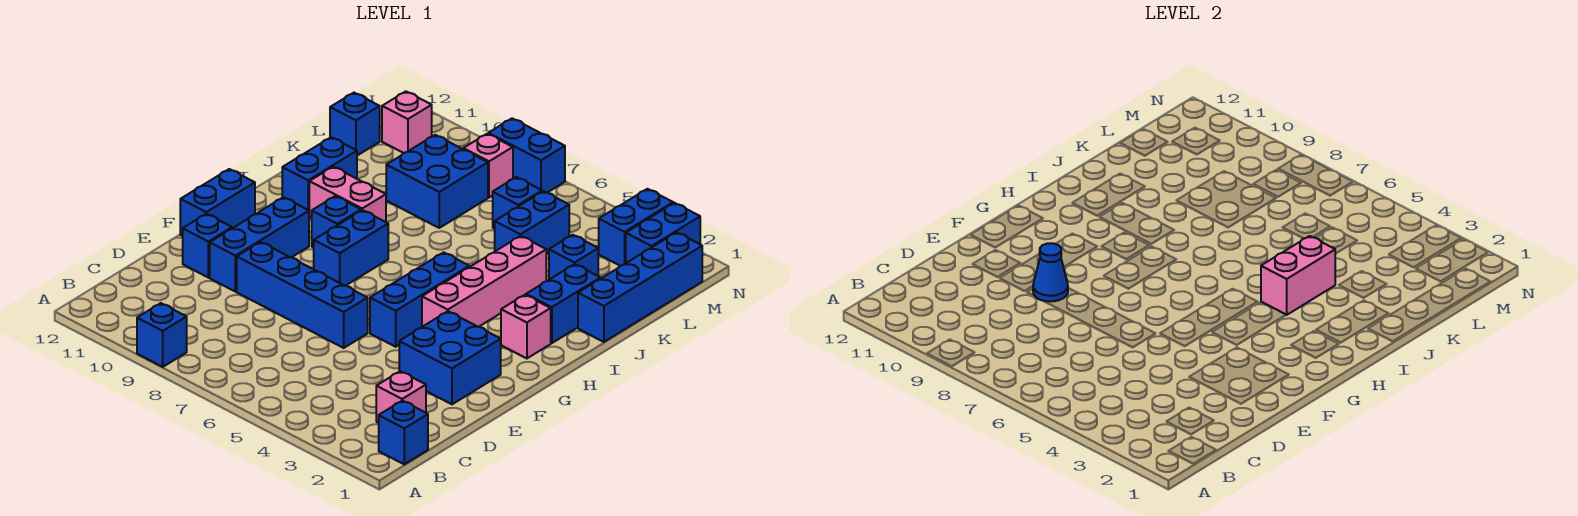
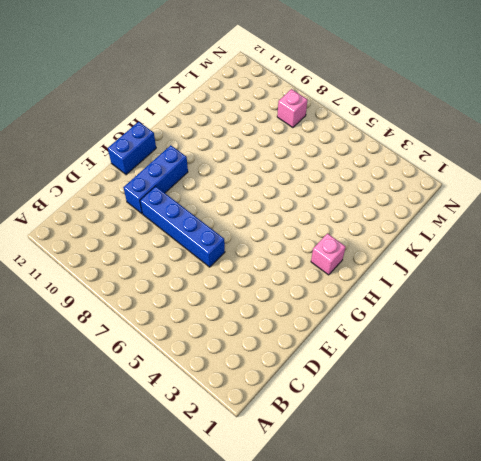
none -> blue 1x1 brick [137,303,187,367]
none -> blue 1x1 brick [379,401,428,464]
none -> pink 1x1 brick [376,371,426,423]

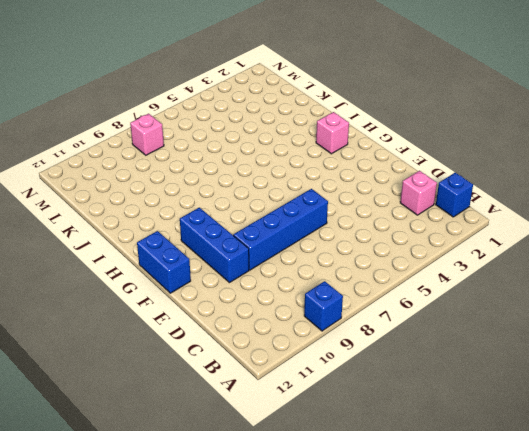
none -> blue 2x2 brick [399,311,501,404]
none -> blue 1x1 brick [183,214,232,277]
none -> blue 1x3 brick [370,252,469,347]

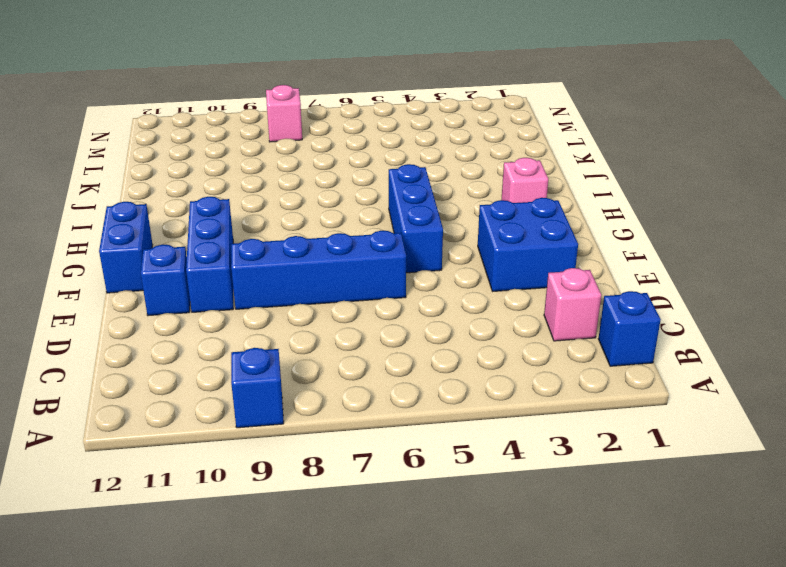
none -> pink 1x4 brick [422,236,546,327]
none -> blue 1x2 brick [314,210,388,286]
none -> blue 1x1 brick [312,196,361,248]

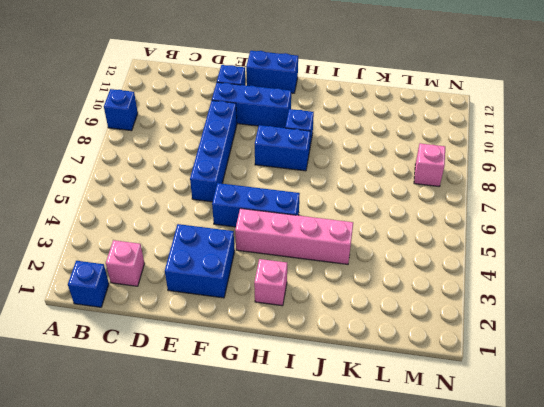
none -> blue 1x2 brick [526,264,601,343]
none -> pink 1x2 brick [309,167,386,222]
none -> blue 1x2 brick [282,137,357,210]

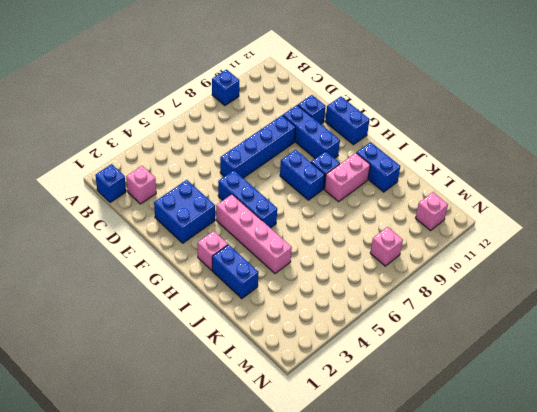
none -> blue 1x4 brick [578,232,702,342]
none -> blue 1x1 brick [549,235,598,280]
none -> blue 1x2 brick [495,191,569,255]

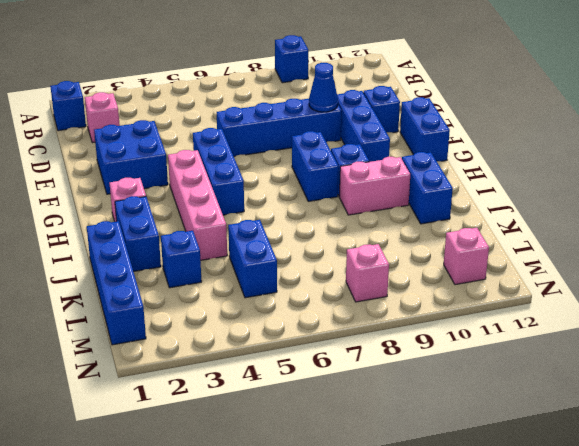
none -> blue 2x2 brick [386,135,488,228]
none -> blue 1x1 brick [493,177,542,229]
none -> blue 1x1 brick [330,93,380,156]

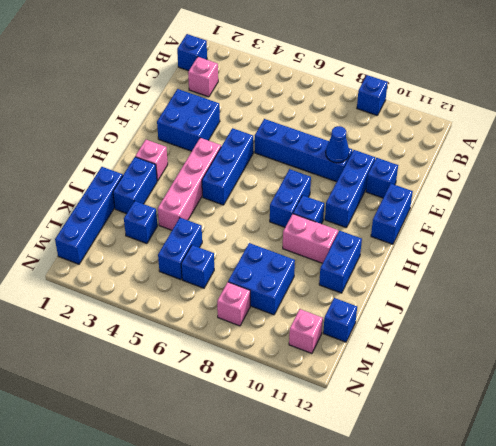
none -> blue 1x2 brick [626,203,700,263]
none -> blue 1x2 brick [599,189,673,266]
none -> blue 1x2 brick [488,118,565,193]

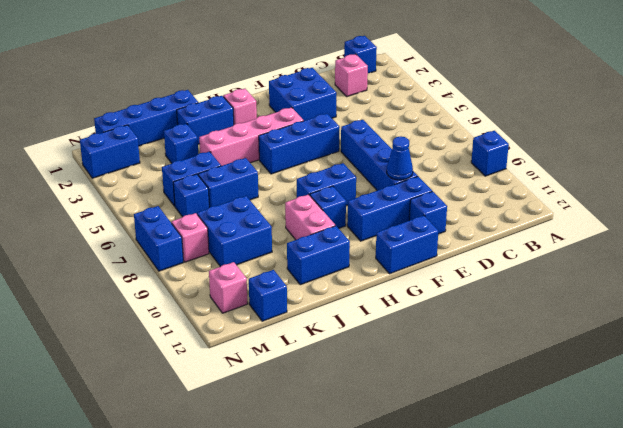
blue 1x2 brick [198,158,258,207] -> blue 1x2 brick moved to [599,189,673,266]
none -> pink 1x2 brick [1261,236,1335,315]

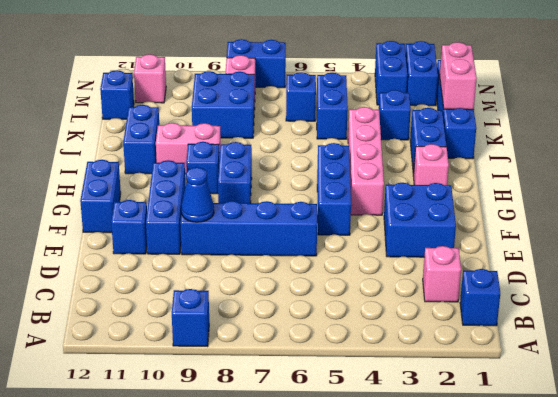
pink 1x2 brick [440,42,477,110] -> pink 1x2 brick moved to [1261,236,1335,315]

